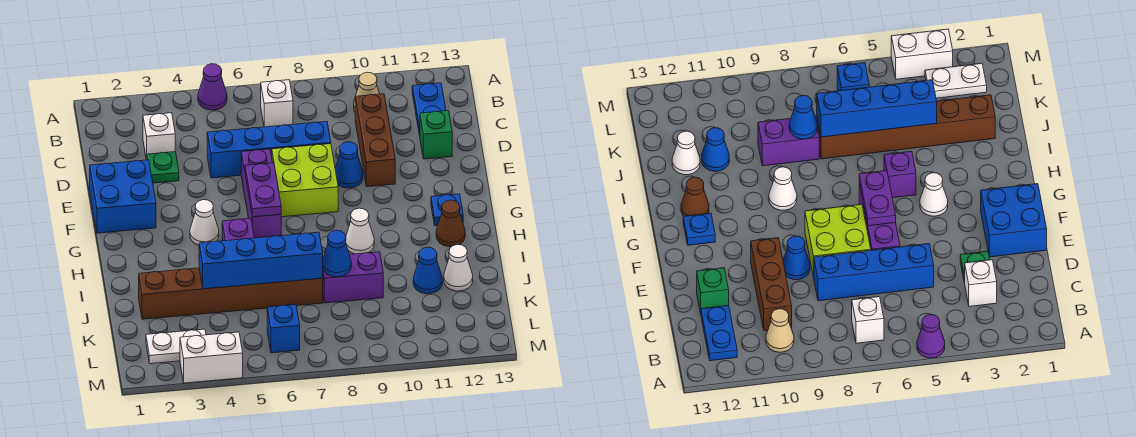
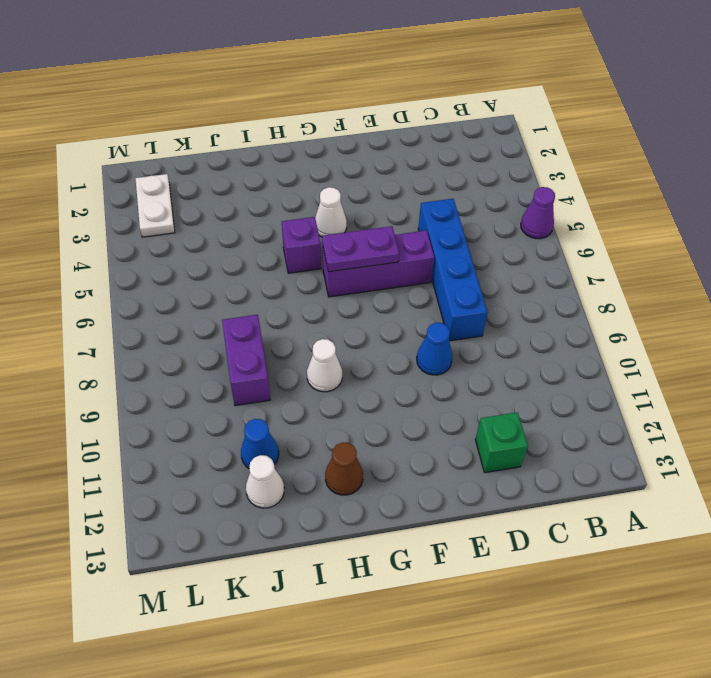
none -> white 1x1 brick [261,80,293,127]
none -> tan 1x1 cone [354,72,379,112]
none -> blue 1x2 plate [412,83,446,136]

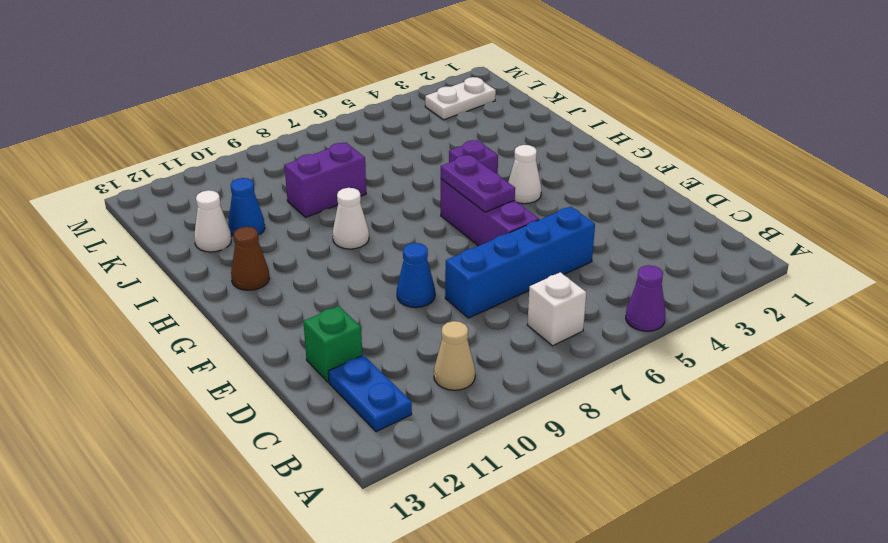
none -> white 1x1 brick [143,113,175,160]
none -> brown 1x3 brick [355,94,395,187]
none -> green 1x1 plate [147,152,179,183]

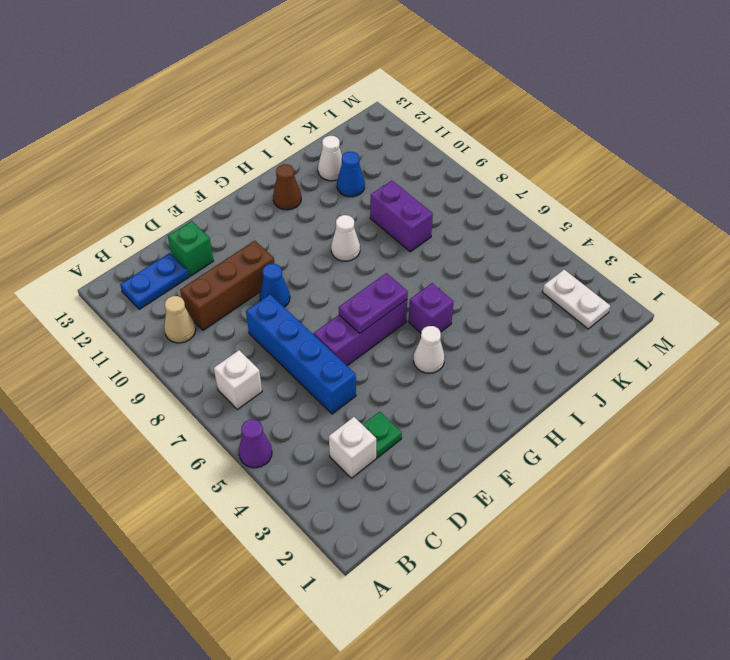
none -> blue 2x2 brick [90,160,156,233]
none -> lime 2x2 brick [272,144,338,217]
none -> blue 1x1 plate [431,194,463,226]

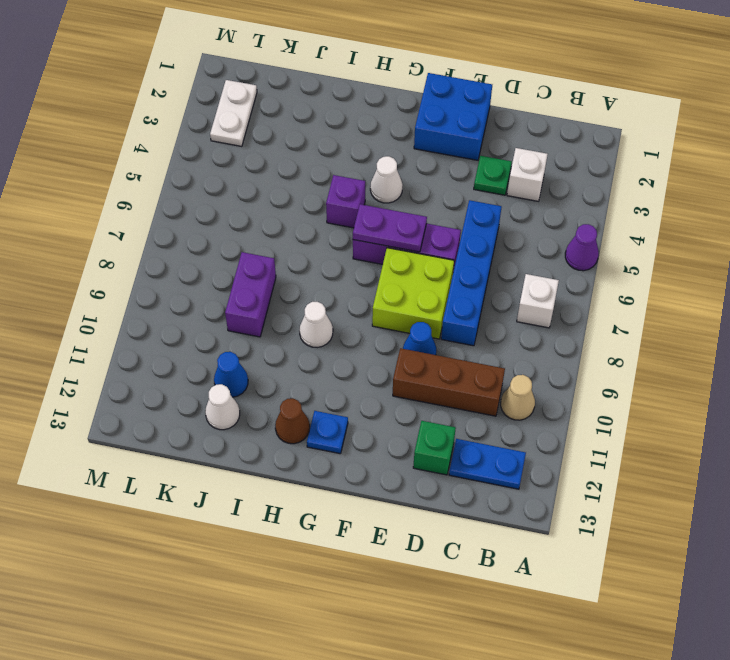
none -> brown 1x6 brick [139,268,323,319]
none -> blue 1x1 brick [267,304,300,353]
none -> white 1x2 brick [180,332,243,383]

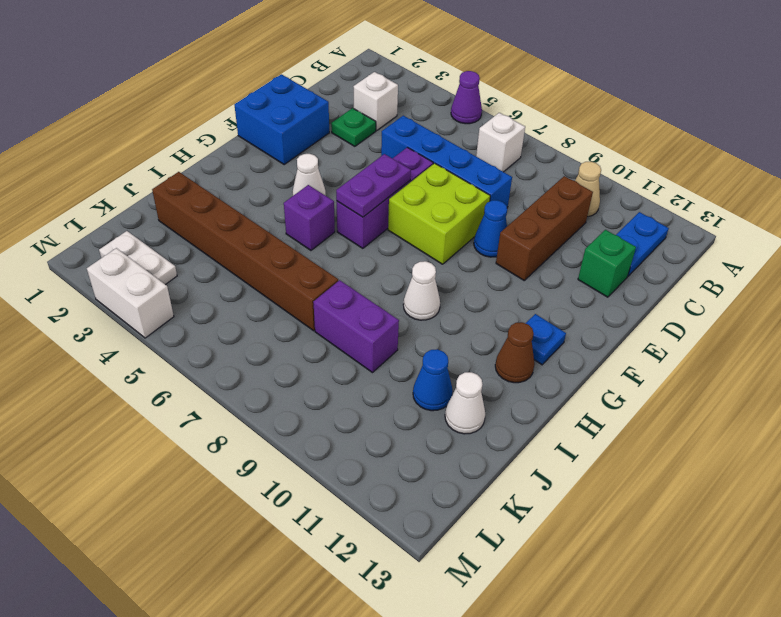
none -> blue 1x1 brick [267,304,300,353]
none -> blue 1x4 brick [199,232,323,289]
none -> blue 1x1 cone [323,230,351,277]

